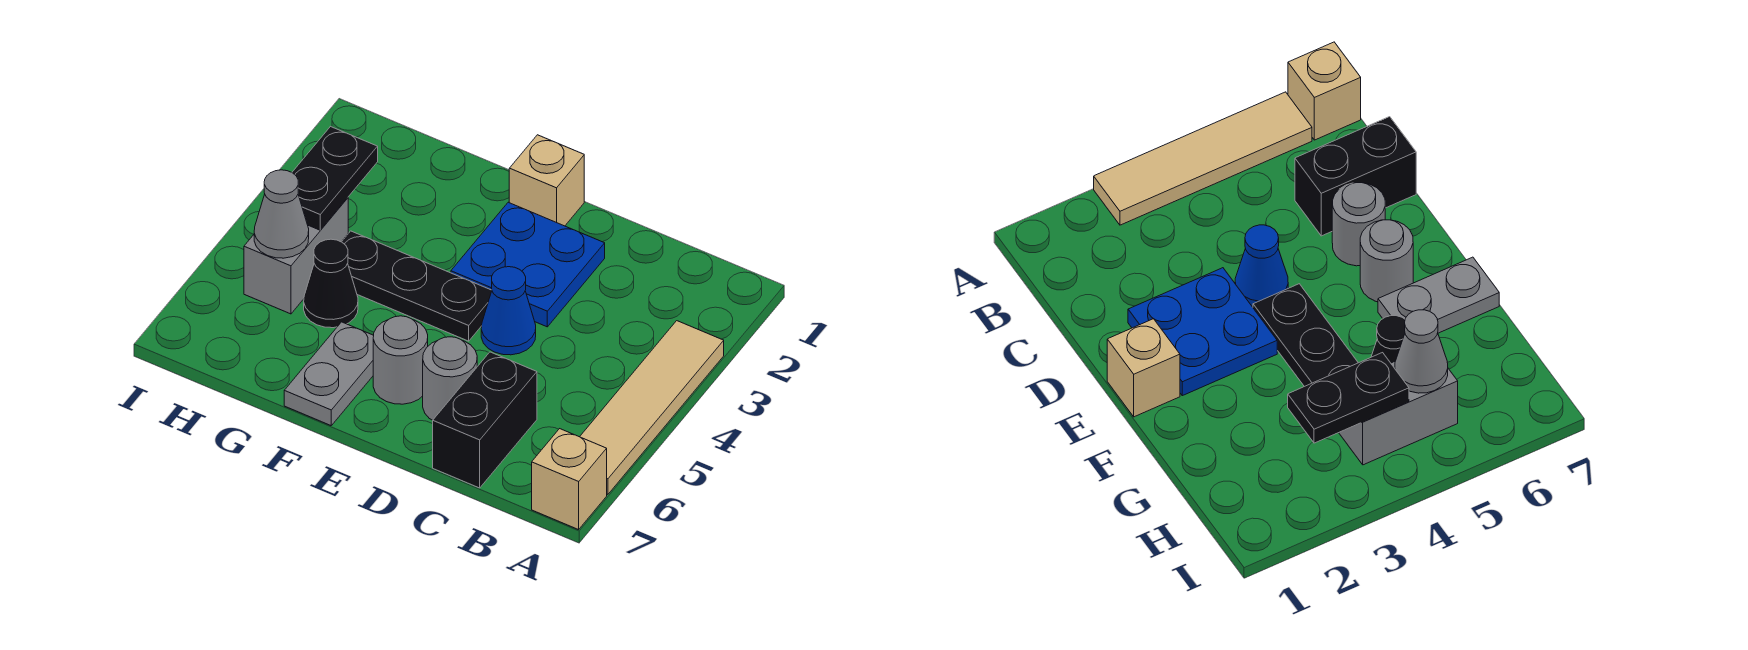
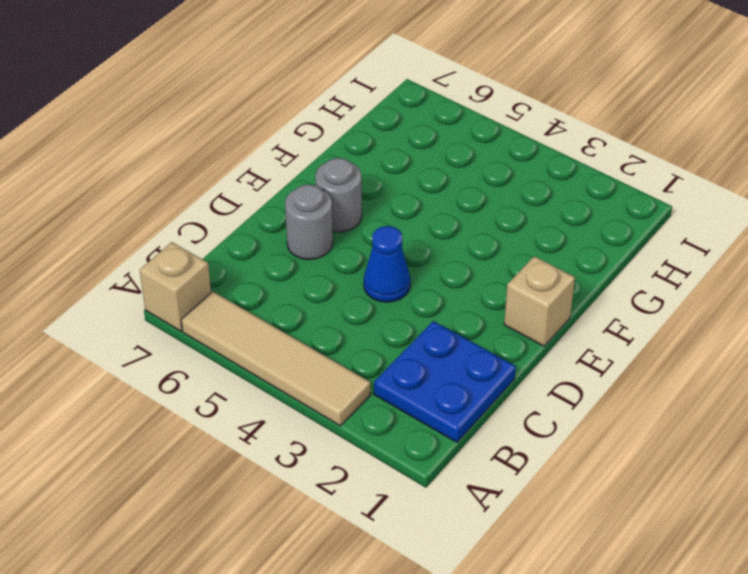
blue 2x2 plate [374,321,516,442] -> blue 2x2 plate moved to [451,202,605,327]
none -> black 1x2 brick [433,352,537,488]
none -> black 1x3 plate [342,231,492,341]
none -> grey 1x2 plate [284,322,374,425]

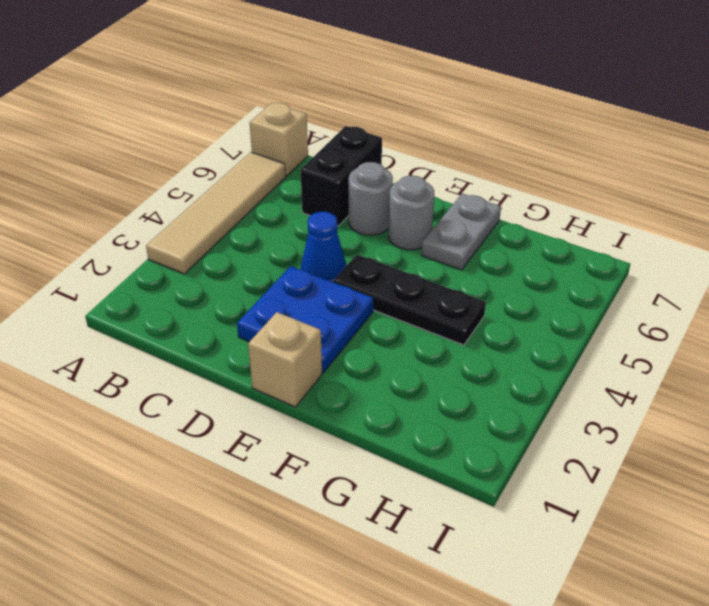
none -> black 1x1 cone [304,239,358,328]
none -> grey 1x2 brick [244,198,348,314]
none -> black 1x2 plate [292,127,378,230]

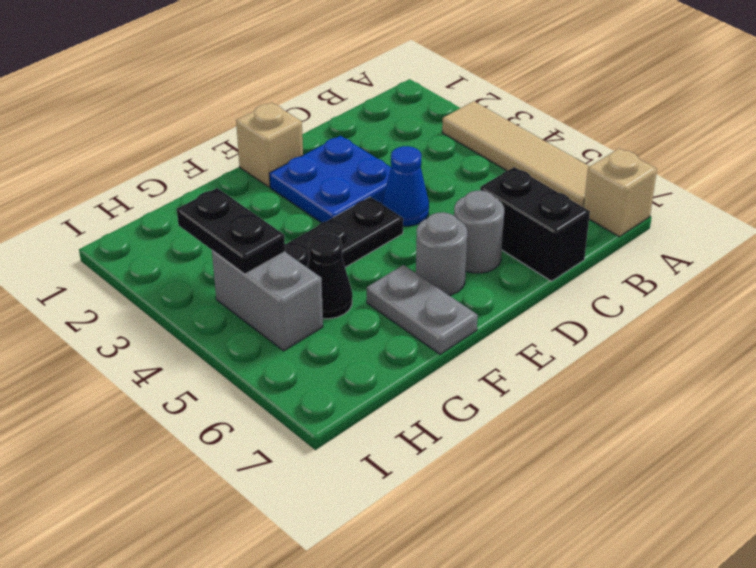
none -> grey 1x1 cone [254,170,309,258]

